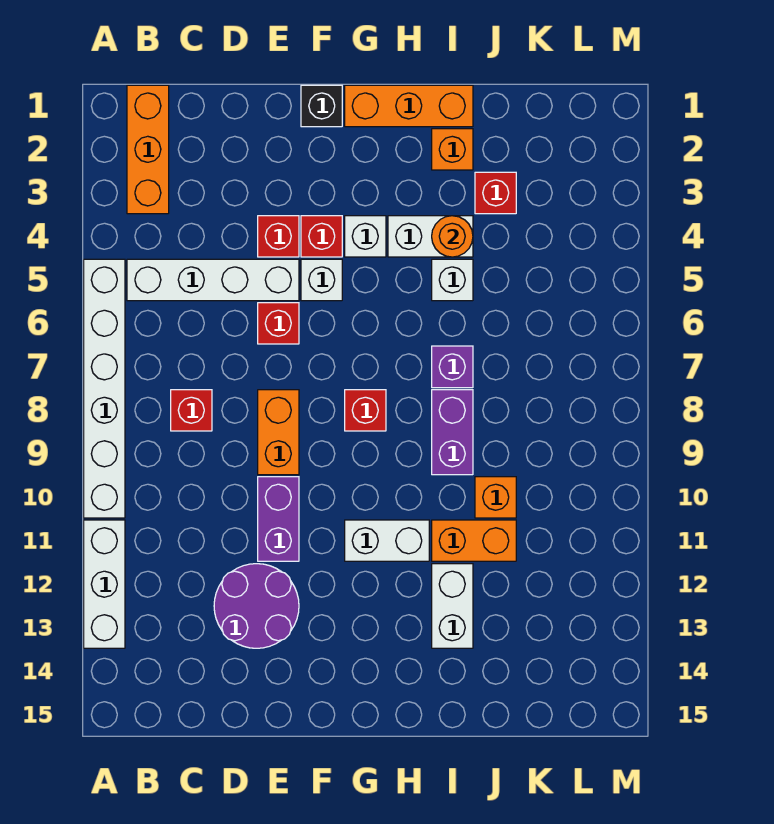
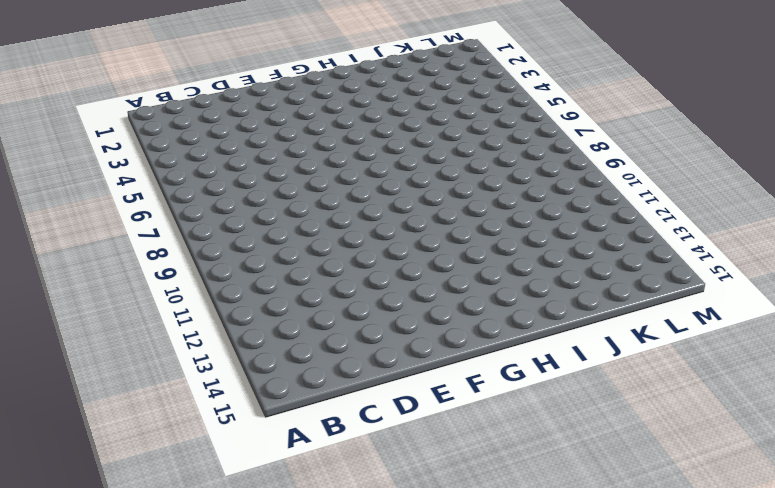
none -> white 1x6 brick [84,259,125,518]
none -> white 1x3 brick [84,520,125,648]
none -> orange 1x3 brick [127,85,169,214]

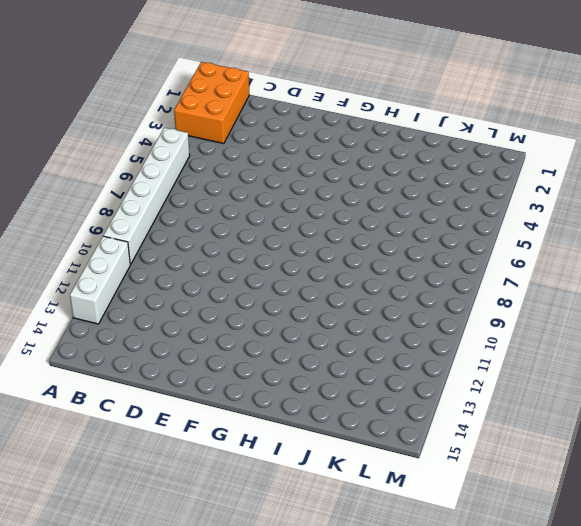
orange 2x3 brick [174,62,249,144] -> orange 1x3 brick [127,85,169,214]
none -> white 1x4 brick [127,259,299,301]
none -> red 1x1 brick [171,390,212,431]
none -> purple 2x2 round brick [214,564,299,648]

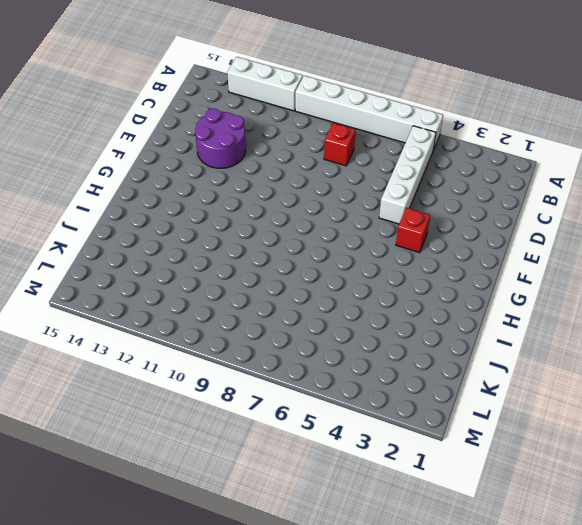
none -> orange 1x3 brick [127,85,169,214]
none -> red 1x1 brick [258,216,299,257]
none -> red 1x1 brick [258,303,299,344]

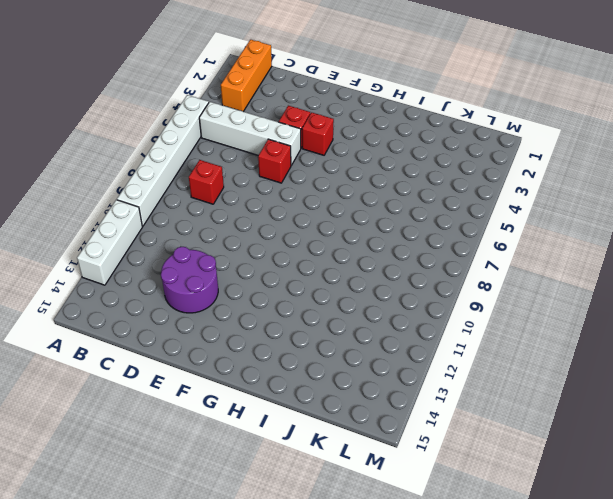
none -> orange 1x2 brick [258,390,299,475]
none -> purple 1x2 brick [258,477,299,561]
none -> black 1x1 brick [301,85,342,127]

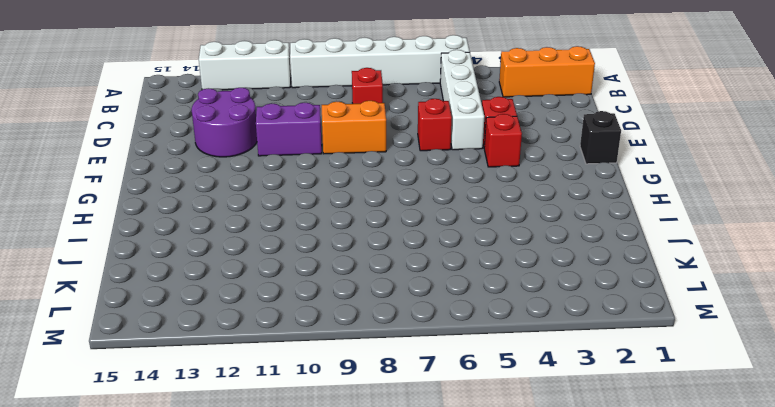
none -> white 1x1 brick [301,259,342,301]
none -> orange 1x3 brick [345,85,473,127]
none -> white 1x1 brick [345,216,386,257]

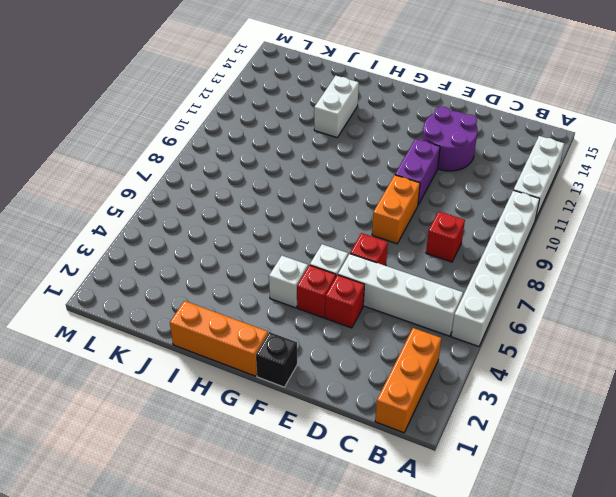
none -> red 1x1 brick [345,390,386,431]
none -> white 1x2 brick [345,520,429,561]
none -> white 1x2 brick [388,216,473,257]

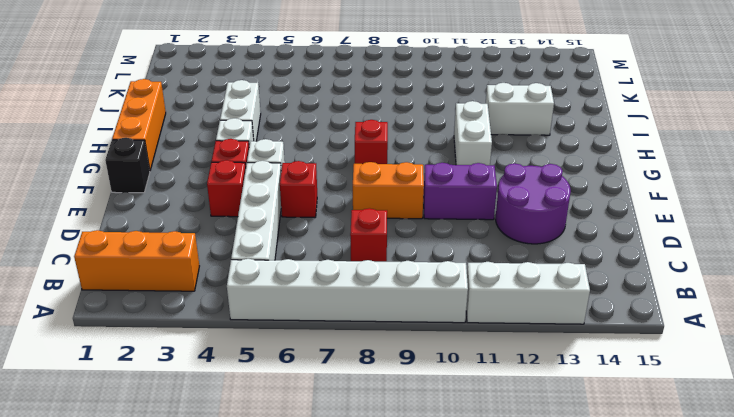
none -> orange 1x1 brick [432,129,473,170]
none -> white 1x1 brick [432,259,473,301]
none -> purple 1x1 brick [432,346,473,388]

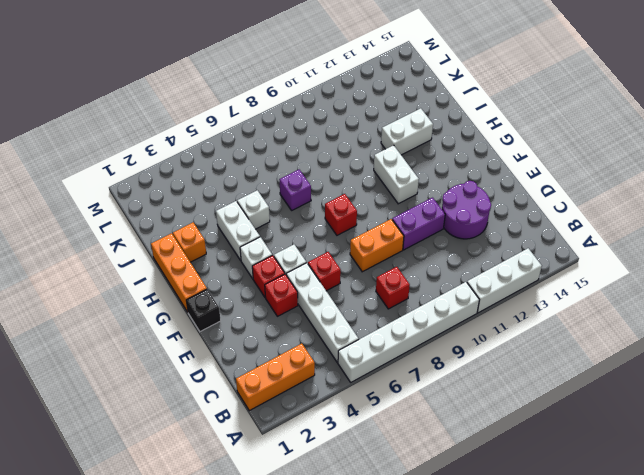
none -> purple 1x2 brick [432,390,473,475]
none -> orange 1x2 brick [432,520,516,561]
none -> red 1x1 brick [475,172,516,214]

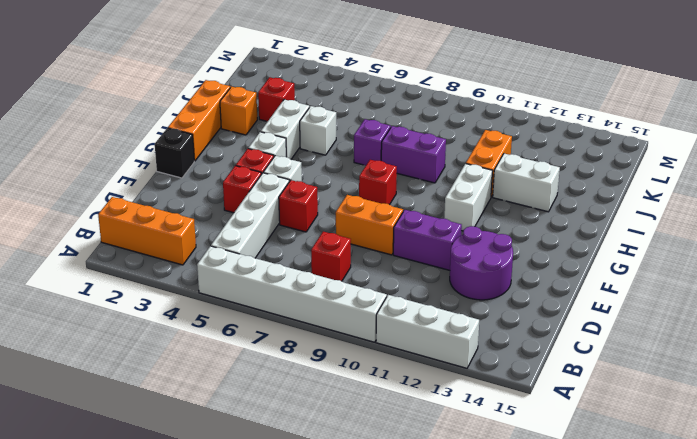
none -> orange 1x1 brick [475,477,516,518]
none -> orange 1x1 round brick [432,216,473,257]

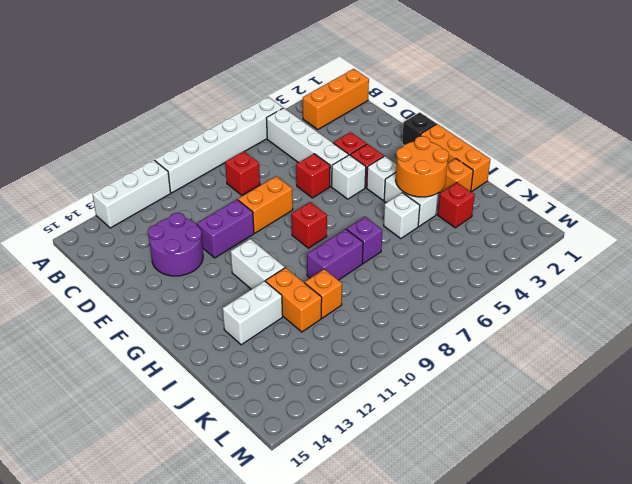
orange 2x2 round brick [396,136,449,197] -> orange 1x1 round brick [432,216,473,257]

